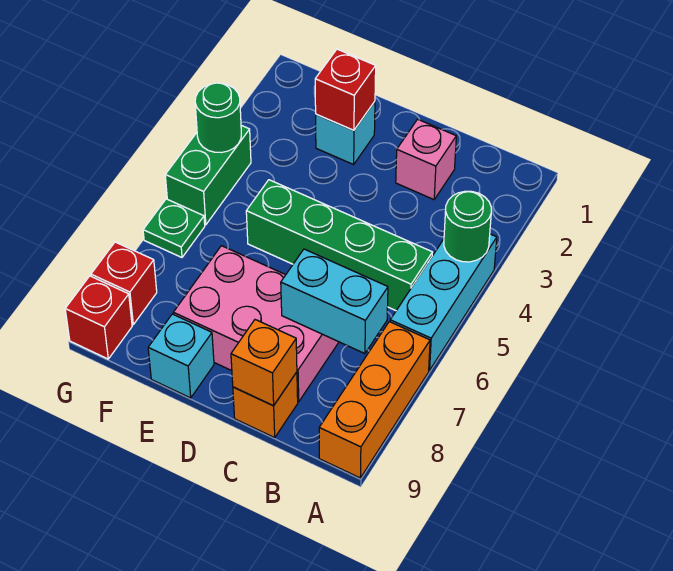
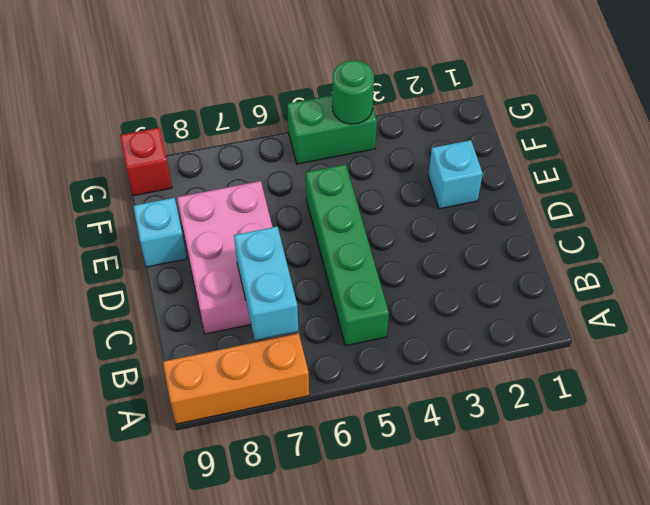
none -> cyan 1x3 brick [390,234,497,370]
none -> pink 1x1 brick [396,119,456,200]
none -> orange 1x1 brick [233,372,298,438]

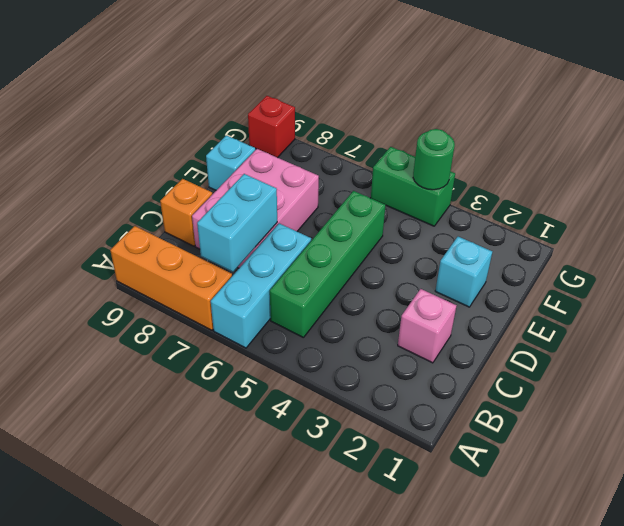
cyan 1x3 brick [211,223,311,348] -> cyan 1x3 brick turned to [390,234,497,370]
none -> green 1x1 plate [143,199,205,257]
none -> red 1x1 brick [91,242,157,324]
none -> green 1x1 round brick [444,191,491,262]

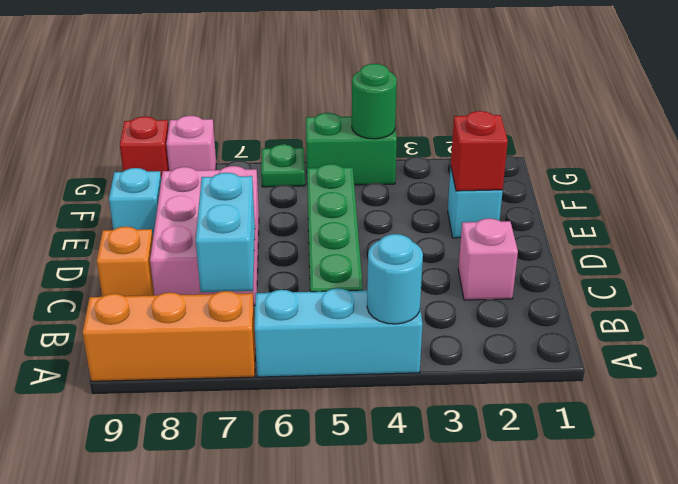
cyan 1x1 round brick [367,234,423,324] -> green 1x1 round brick [444,191,491,262]
pink 1x1 brick [166,116,216,171] -> red 1x1 brick [91,242,157,324]
none -> orange 1x1 brick [231,320,297,406]

